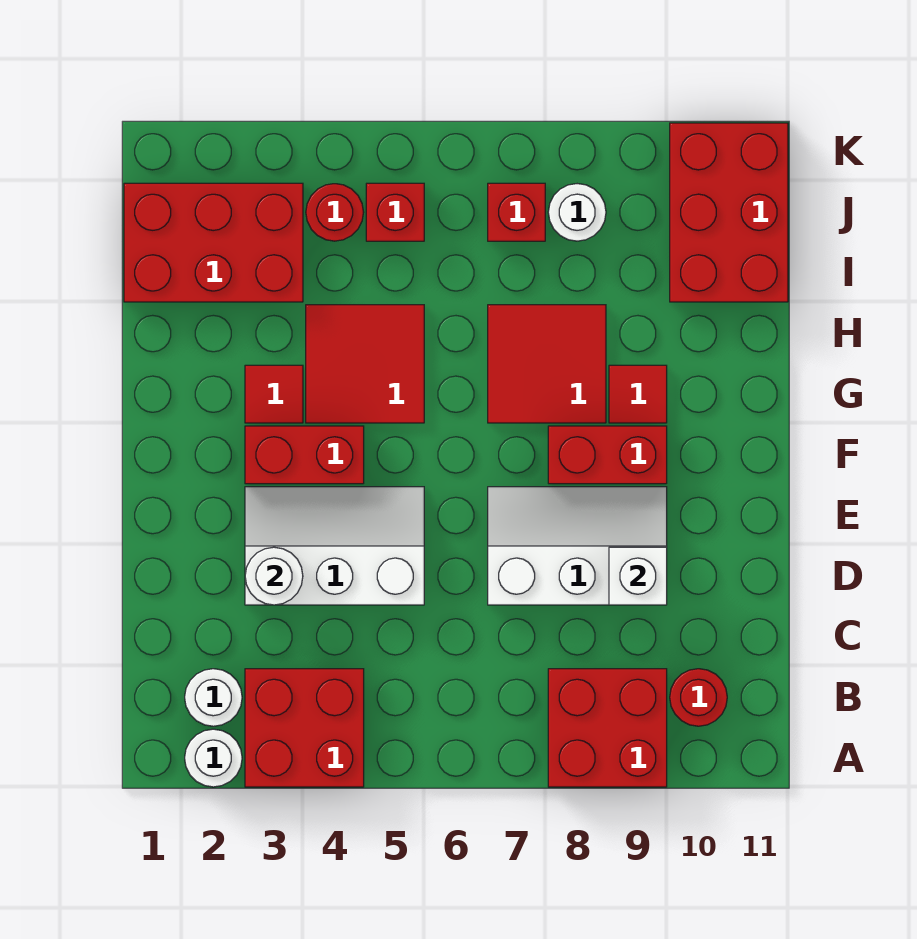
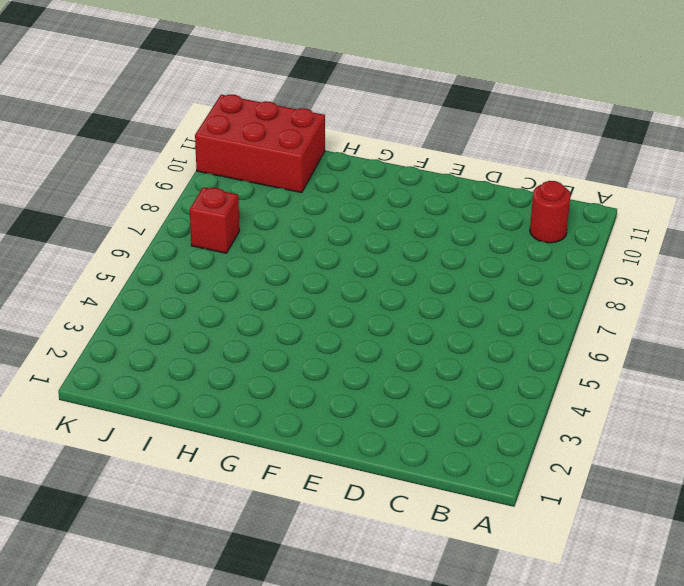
none -> white 1x1 round brick [185,729,242,787]
none -> red 2x2 brick [245,669,364,787]
none -> red 2x2 brick [548,669,667,787]

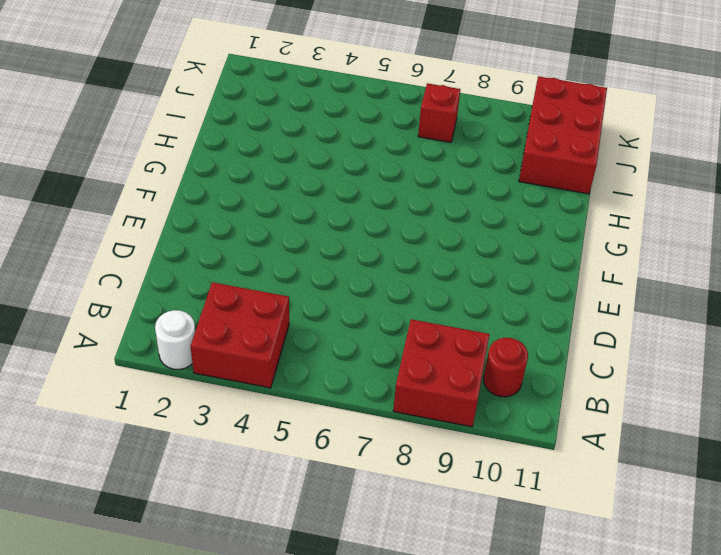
none -> white 1x1 round brick [185,669,242,726]
none -> white 2x3 slope [245,487,424,605]
none -> white 2x3 slope [488,487,667,605]

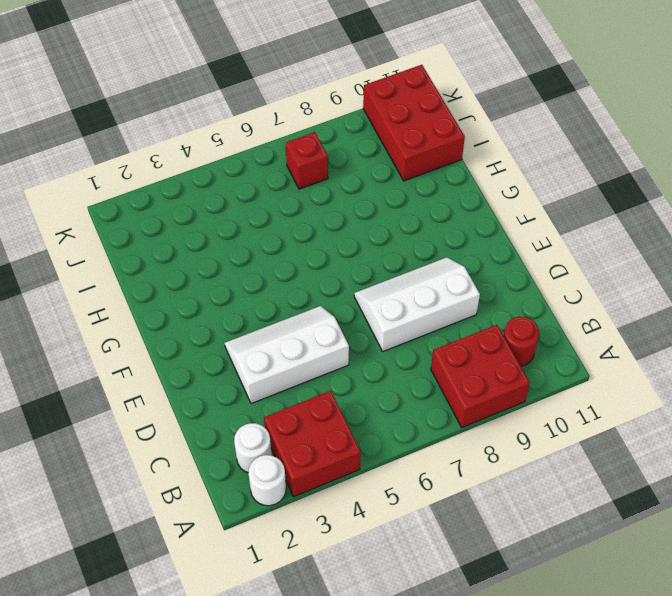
none -> red 1x2 brick [245,426,364,484]
none -> red 1x2 brick [548,426,667,484]
none -> red 1x1 tile [245,365,303,423]

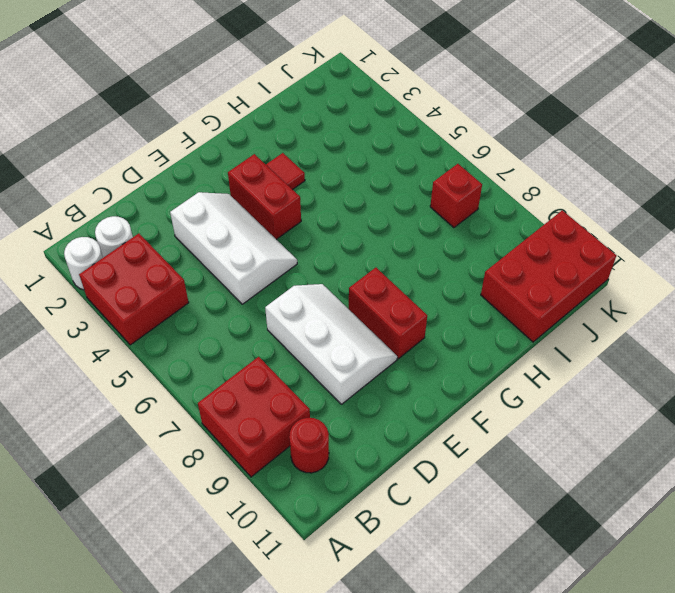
none -> red 2x2 tile [306,305,424,423]
none -> red 2x2 tile [488,305,606,423]
none -> red 1x1 tile [609,365,667,423]

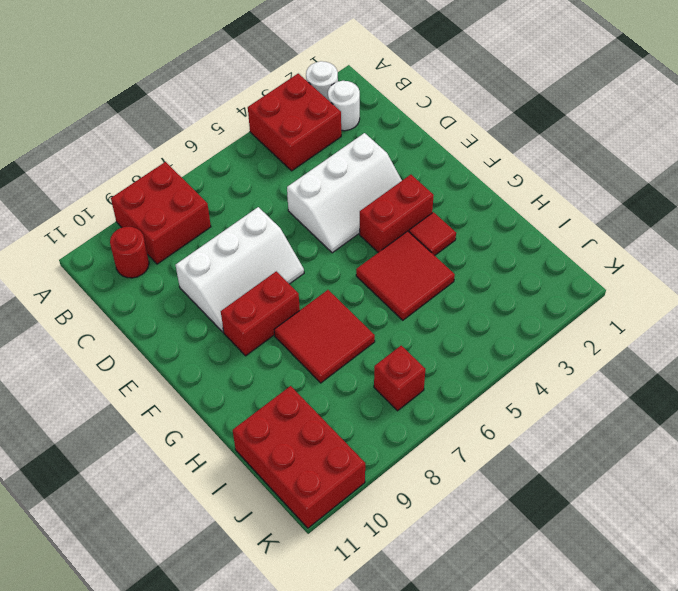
none -> red 1x1 tile [609,365,667,423]
none -> red 2x3 brick [124,183,303,302]
none -> red 1x1 round brick [306,184,364,241]

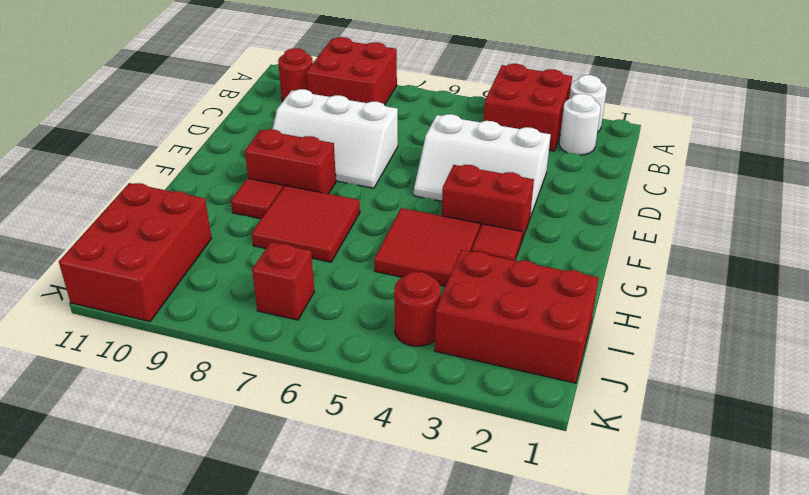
none -> red 1x1 brick [366,183,424,241]
none -> white 1x1 round brick [548,184,606,241]
none -> white 1x1 round brick [245,547,303,605]

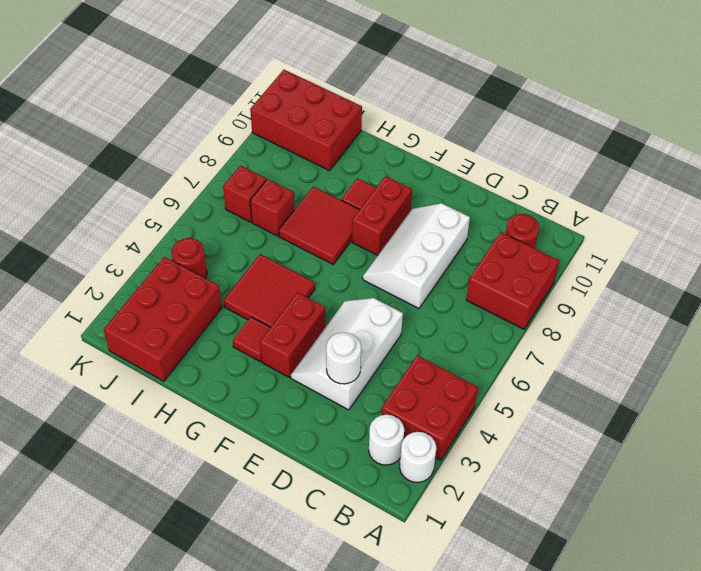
red 1x1 brick [250,179,295,236] -> red 1x1 brick moved to [366,183,424,241]
none -> white 1x1 round brick [548,184,606,241]
none -> white 1x1 brick [609,547,667,605]

